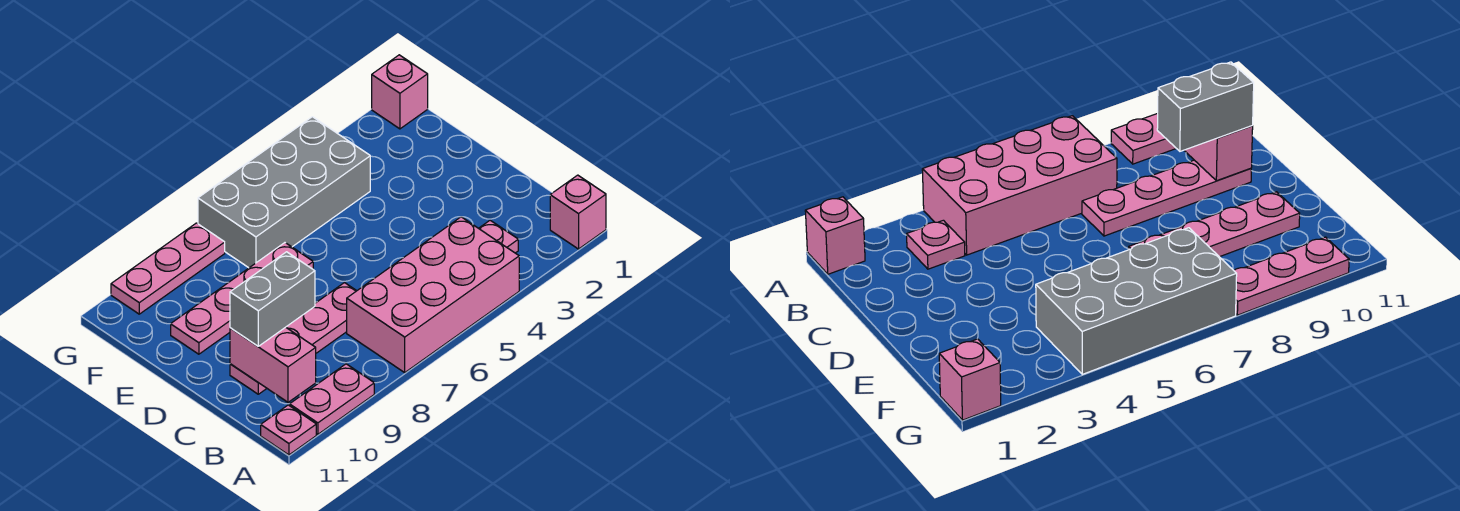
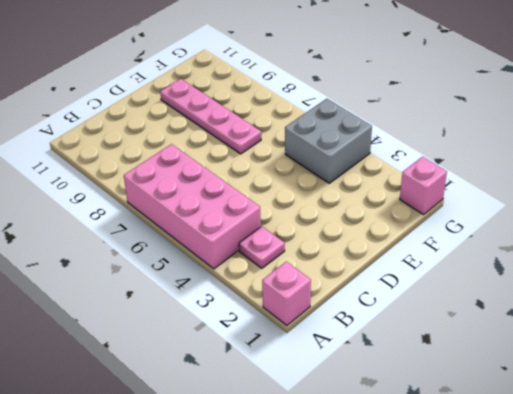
grey 2x2 brick [285,99,372,183] -> grey 2x4 brick [198,117,370,268]
none -> pink 1x2 plate [290,364,374,434]
none -> pink 1x1 plate [261,405,316,455]
none -> pink 1x4 plate [230,283,356,394]

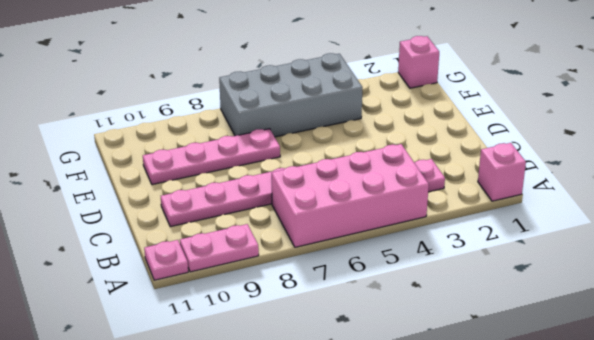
none -> pink 1x3 plate [111,223,225,314]
none -> pink 1x2 brick [230,327,316,402]
none -> grey 1x2 brick [230,252,315,346]

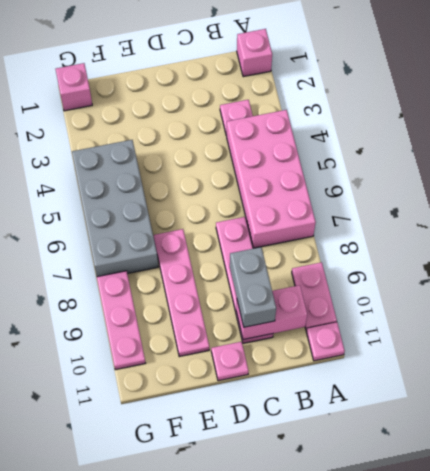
pink 1x1 plate [211,342,249,381] -> none

